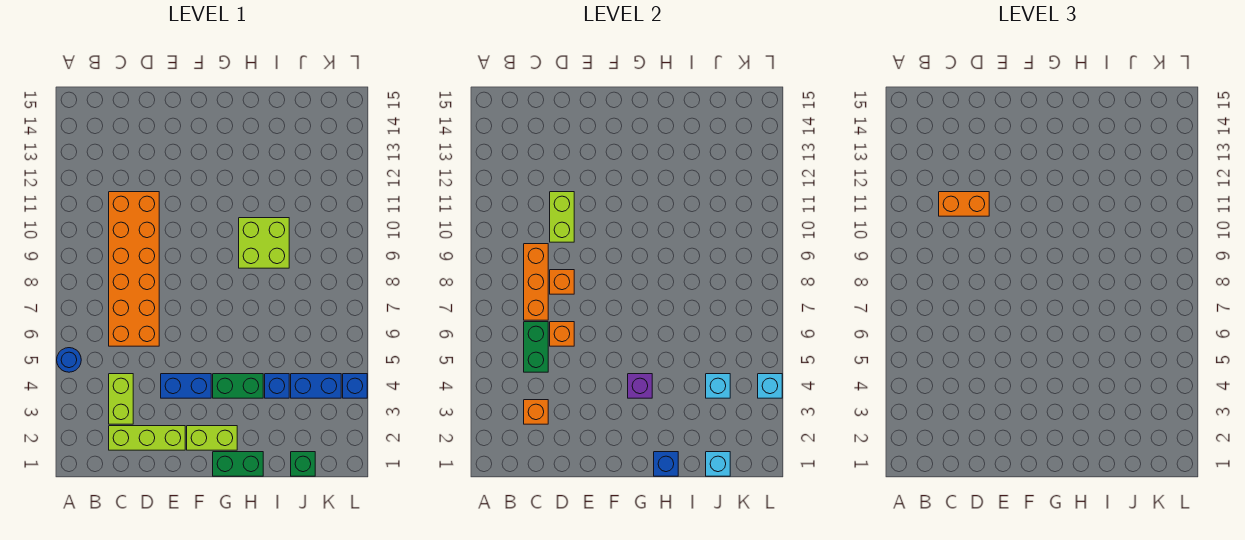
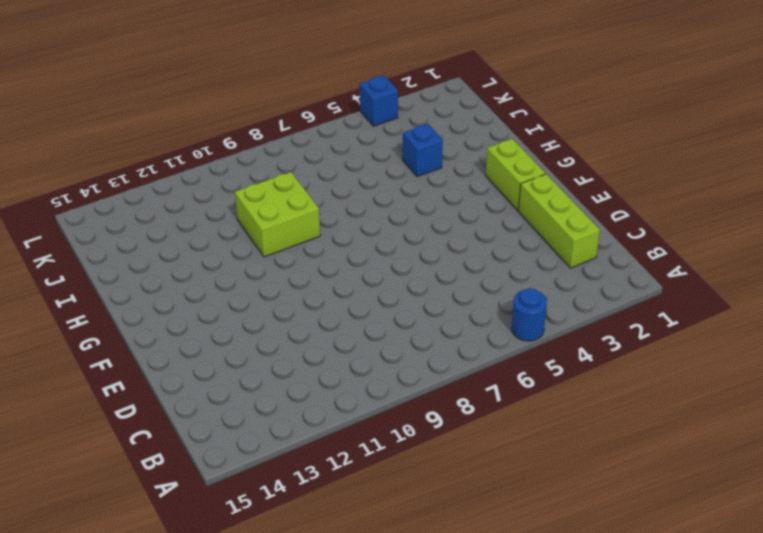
none -> lime 1x2 brick [109,374,133,424]
none -> orange 2x6 brick [109,192,159,346]
none -> blue 1x2 brick [161,374,211,398]

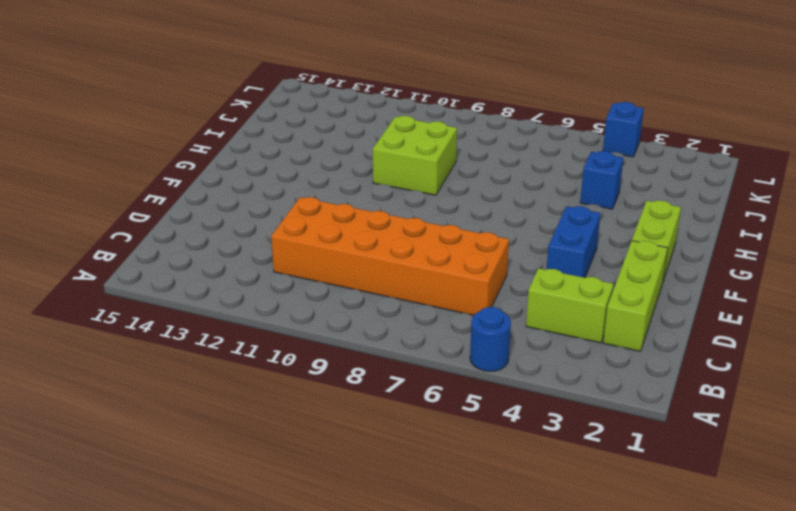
none -> green 1x2 brick [213,452,263,476]
none -> green 1x2 brick [213,374,263,398]
none -> green 1x1 brick [291,452,315,476]

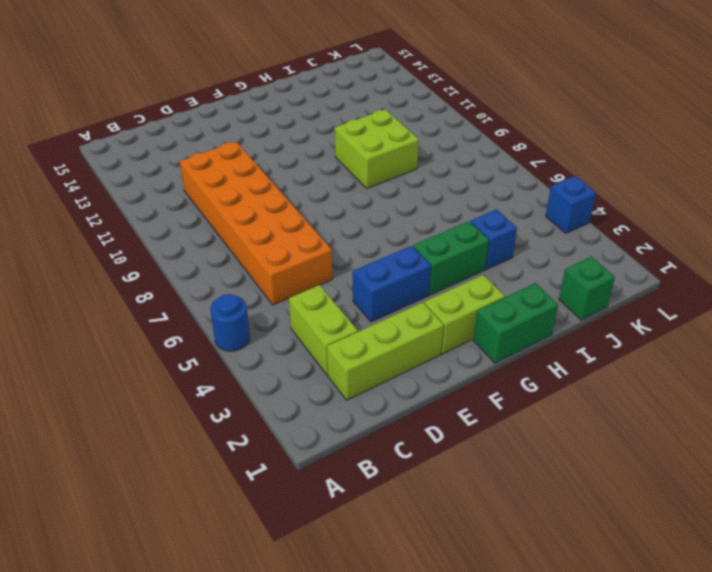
none -> blue 1x2 brick [291,374,341,398]
none -> orange 1x1 brick [524,400,548,424]
none -> green 1x2 brick [524,322,548,372]

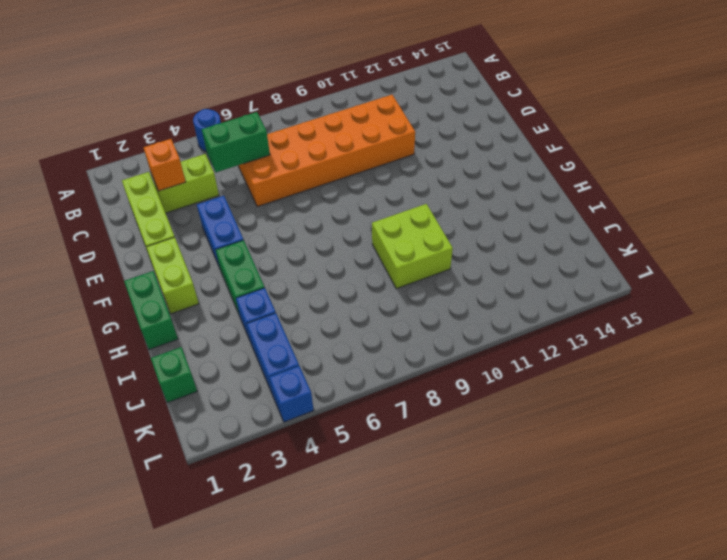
none -> orange 1x3 brick [524,244,548,320]
none -> orange 1x1 brick [550,322,574,346]
none -> orange 1x1 brick [550,270,574,294]

